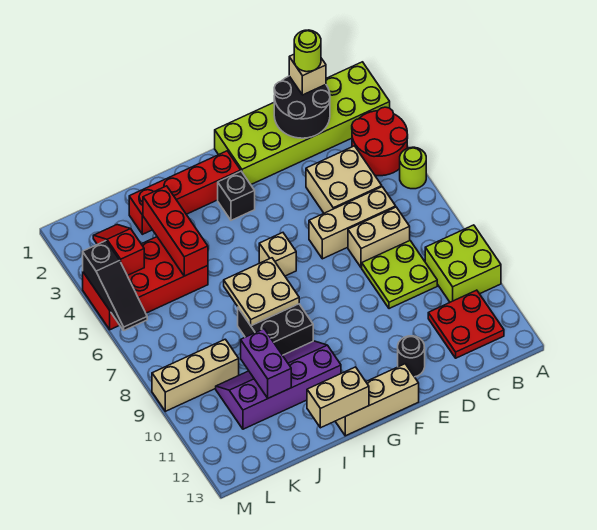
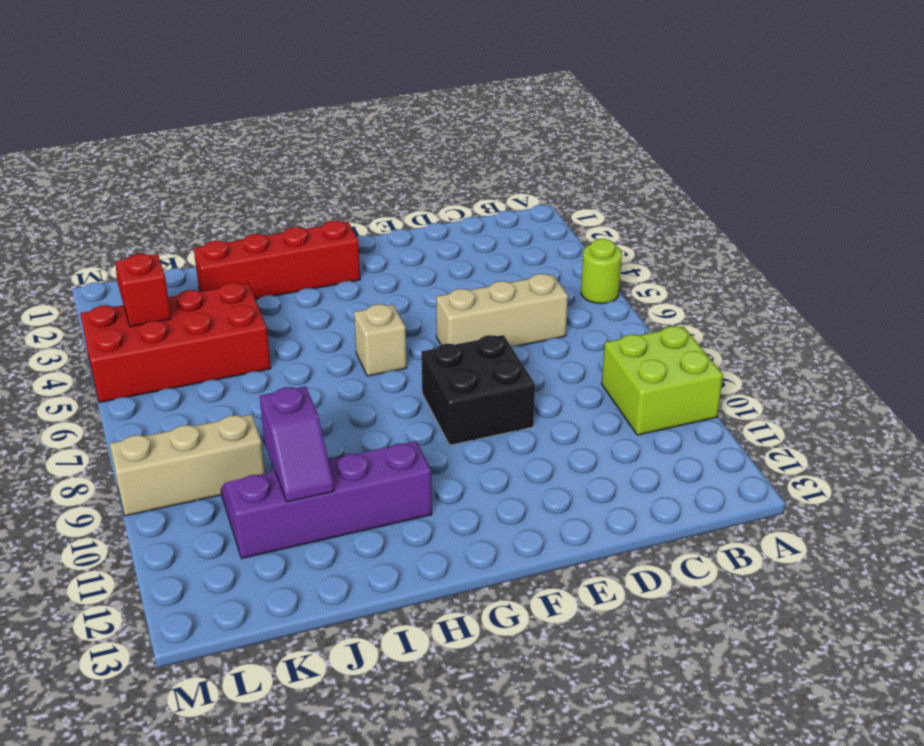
black 2x2 brick [421,335,535,445] -> black 2x2 brick moved to [238,304,313,355]
purple 1x2 slope [260,386,334,502] -> purple 1x2 brick [241,329,291,398]
none -> lime 2x6 brick [215,62,390,185]
none -> red 2x2 round brick [352,107,408,176]
none -> red 2x2 plate [428,290,504,358]

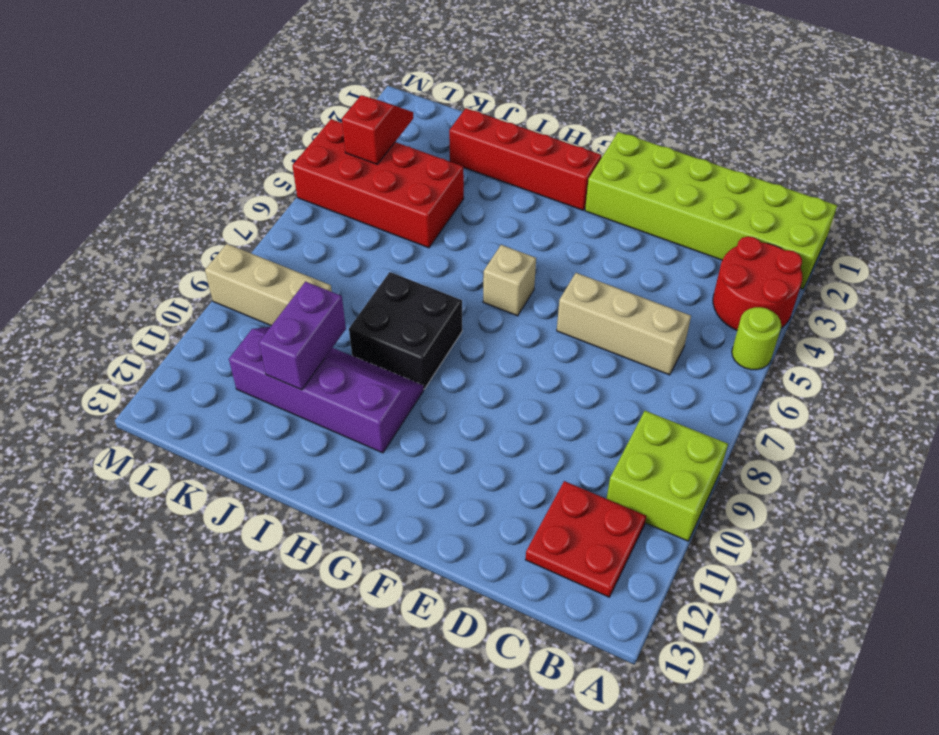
none -> tan 2x2 brick [306,146,382,213]
none -> tan 1x2 brick [348,207,410,268]
none -> lime 2x2 plate [362,241,437,309]

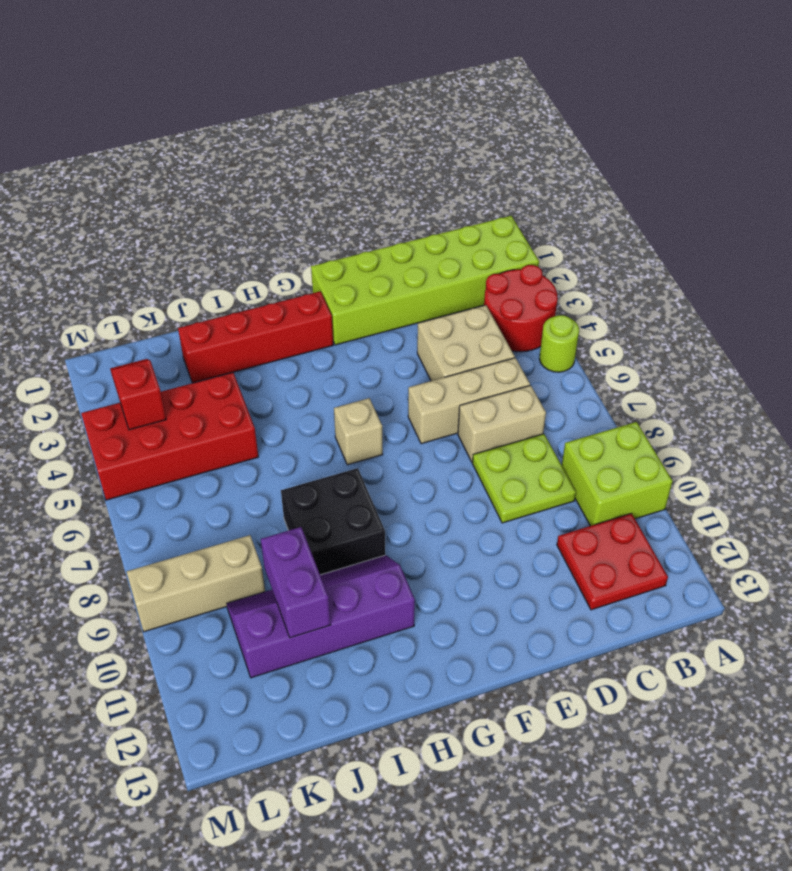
none -> black 1x1 round brick [398,336,425,377]
none -> tan 1x3 brick [335,364,419,436]
none -> black 1x1 brick [218,171,255,220]

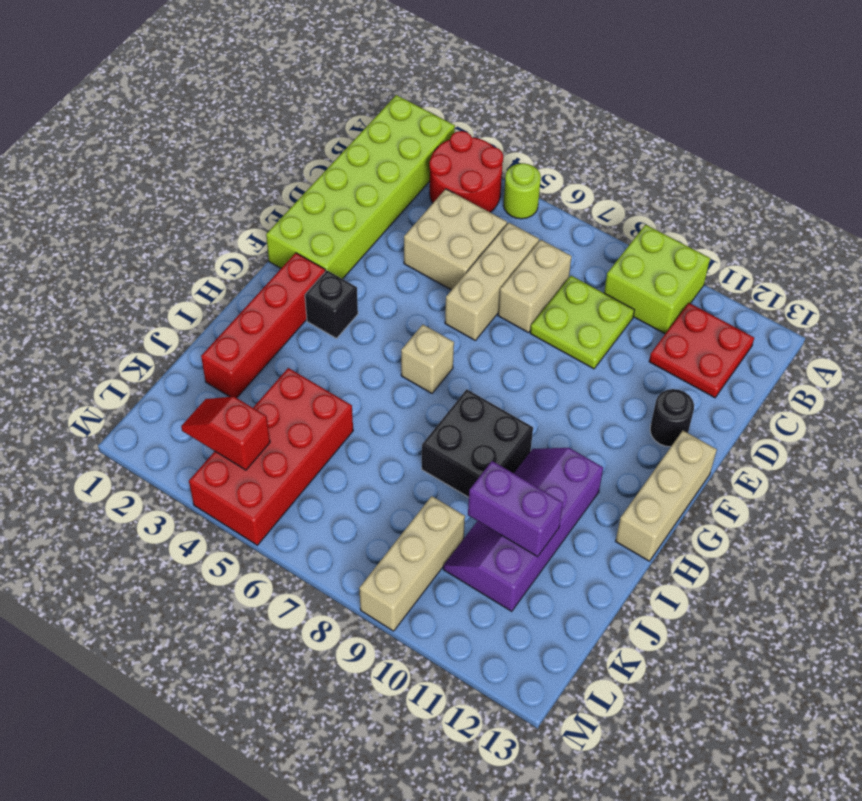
none -> black 2x2 round brick [274,76,330,138]
none -> tan 2x2 plate [224,258,299,326]
none -> tan 1x2 brick [307,367,369,428]

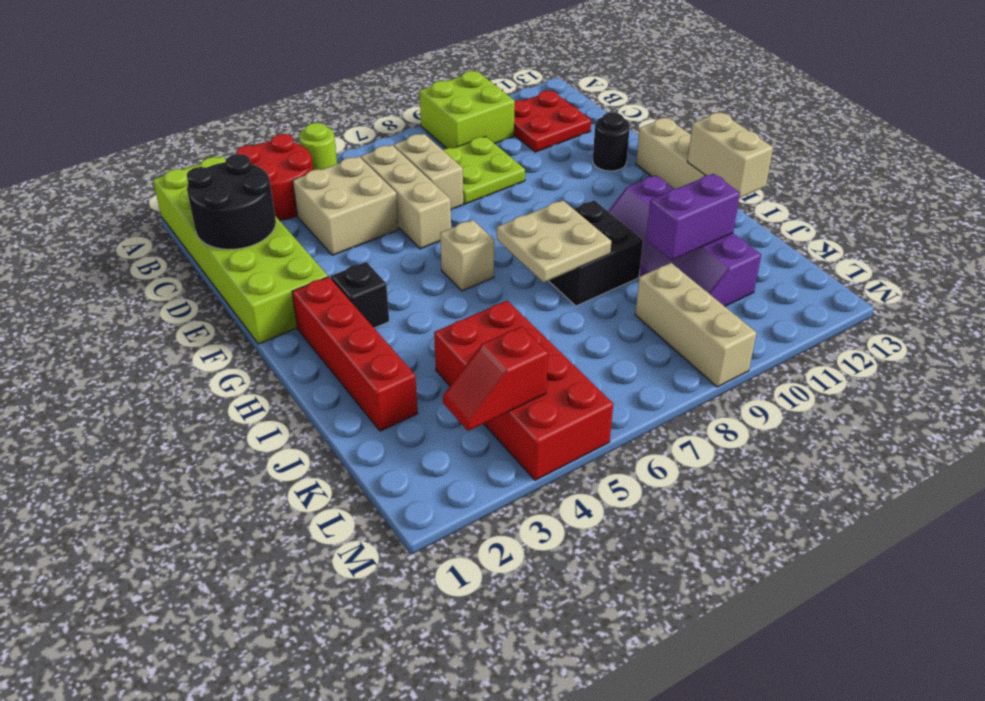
none -> red 1x3 brick [143,186,208,276]
none -> black 1x3 slope [83,241,147,330]
none -> tan 1x1 brick [289,54,326,95]

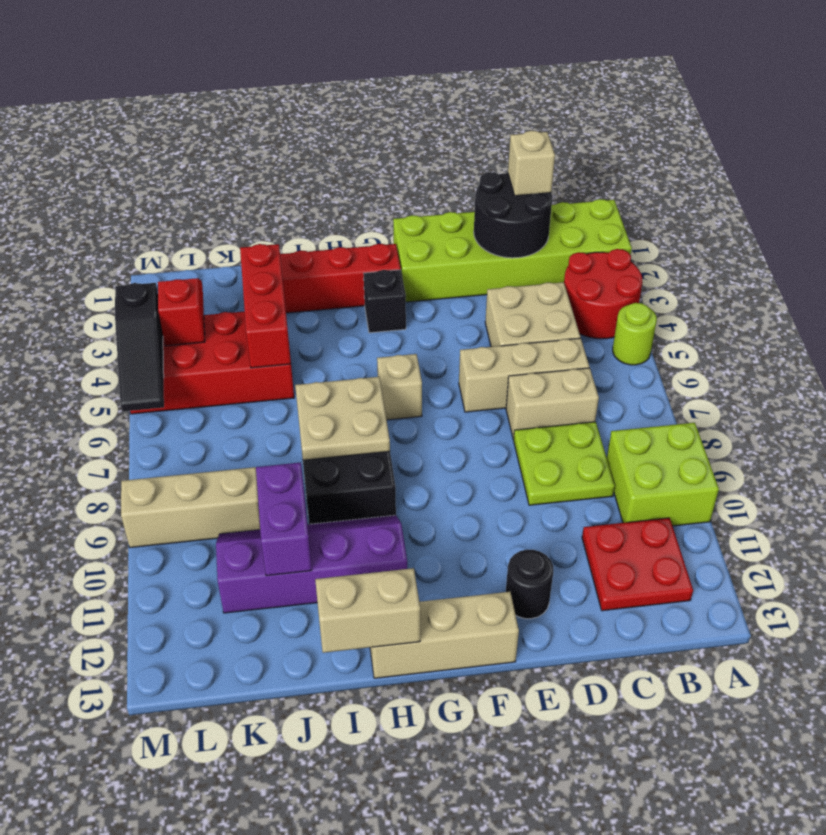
none -> lime 1x1 round brick [294,30,321,72]

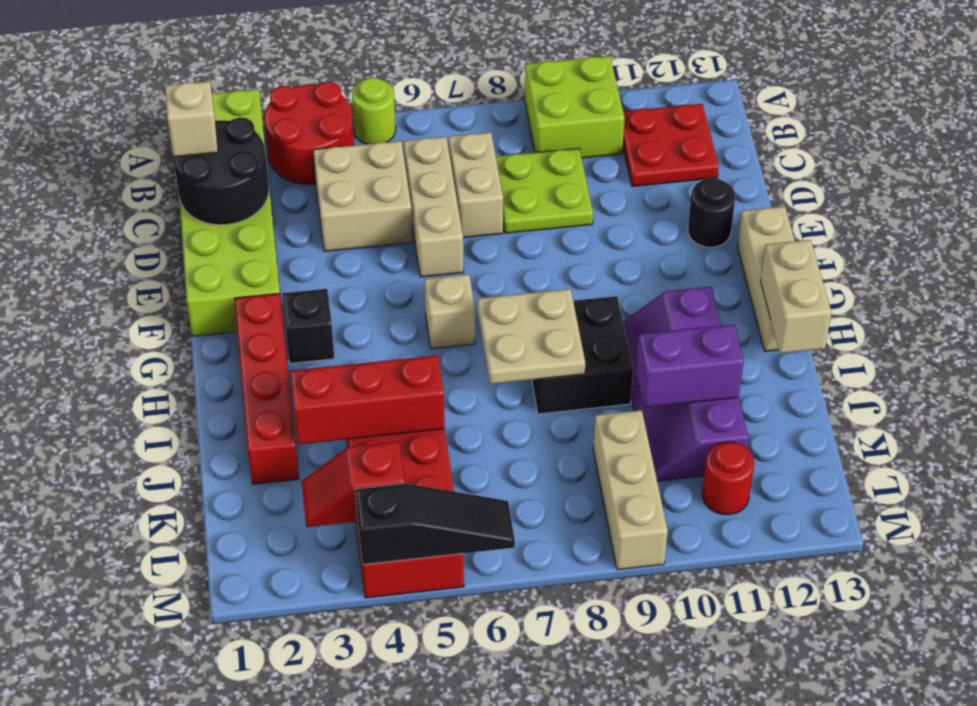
red 1x1 round brick [702,442,754,515] -> none
none -> lime 1x1 round brick [294,30,321,72]

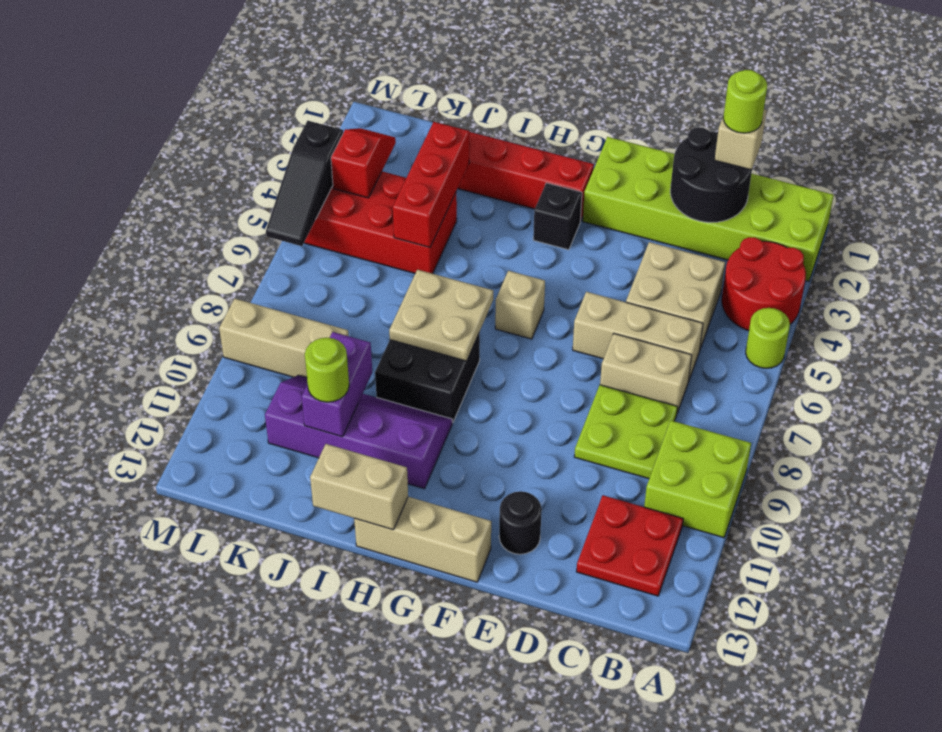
lime 1x1 round brick [305,338,349,402] -> none

